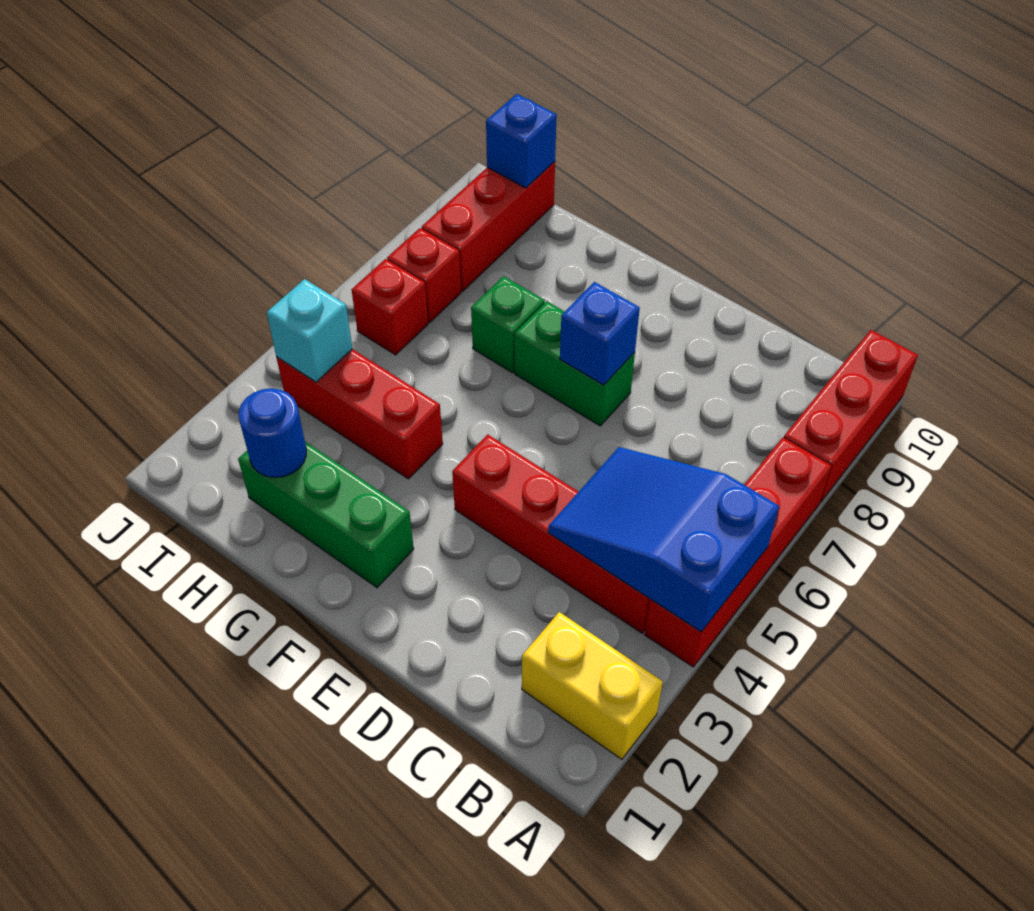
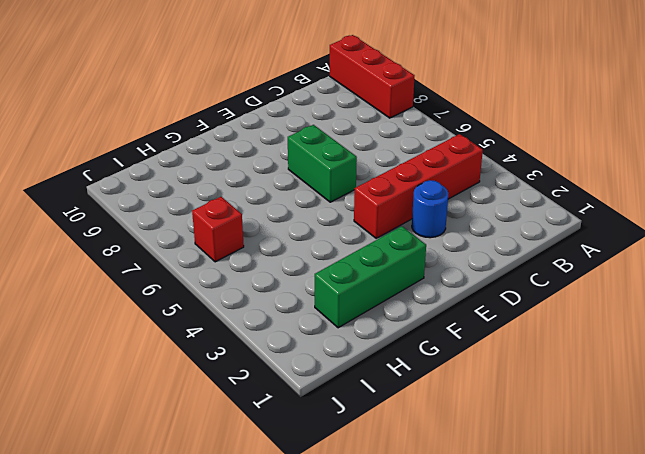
blue 1x1 round brick [412,180,448,238] -> blue 1x1 round brick moved to [239,388,306,478]
green 1x2 brick [288,125,357,202] -> green 1x2 brick turned to [515,301,635,426]
none -> yellow 1x2 brick [522,612,663,760]
none -> red 1x4 brick [645,438,831,667]
none -> red 1x3 brick [276,349,443,479]

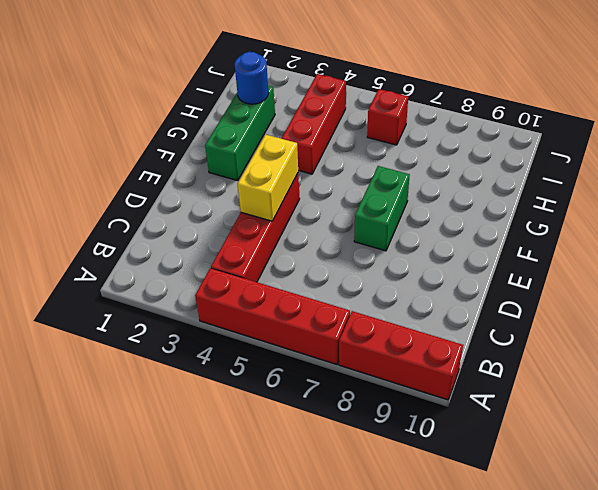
yellow 1x2 brick [238,135,298,221] -> yellow 1x2 brick moved to [522,612,663,760]
none -> green 1x1 brick [471,276,545,373]
none -> red 1x1 brick [387,228,461,322]
none -> red 1x3 brick [422,162,555,291]

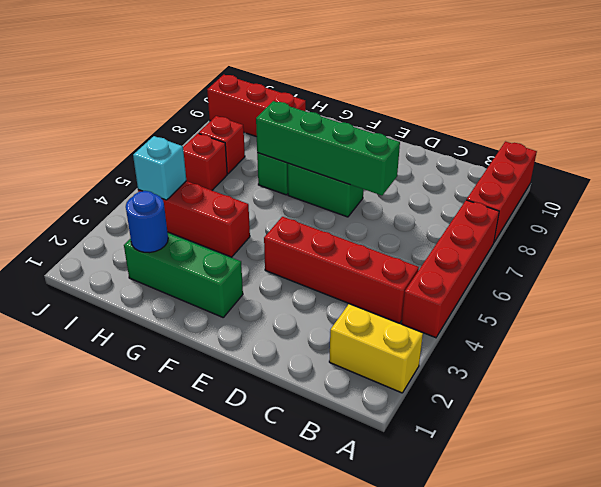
green 1x4 brick [256,101,400,195] -> blue 1x1 brick [560,282,640,385]
red 1x3 brick [207,75,306,137] -> red 1x3 brick turned to [422,162,555,291]
none -> blue 2x3 slope [548,447,779,632]
none -> blue 1x1 brick [486,94,557,188]

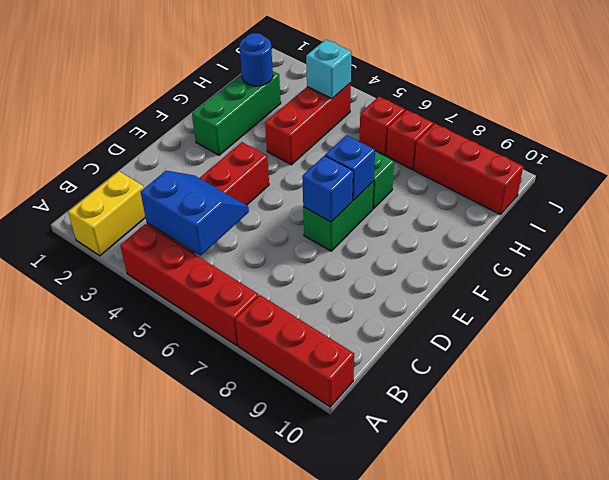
blue 2x2 slope [141,171,249,256] -> blue 2x3 slope [548,447,779,632]
blue 1x1 brick [325,135,375,201] -> blue 1x1 brick moved to [486,94,557,188]

